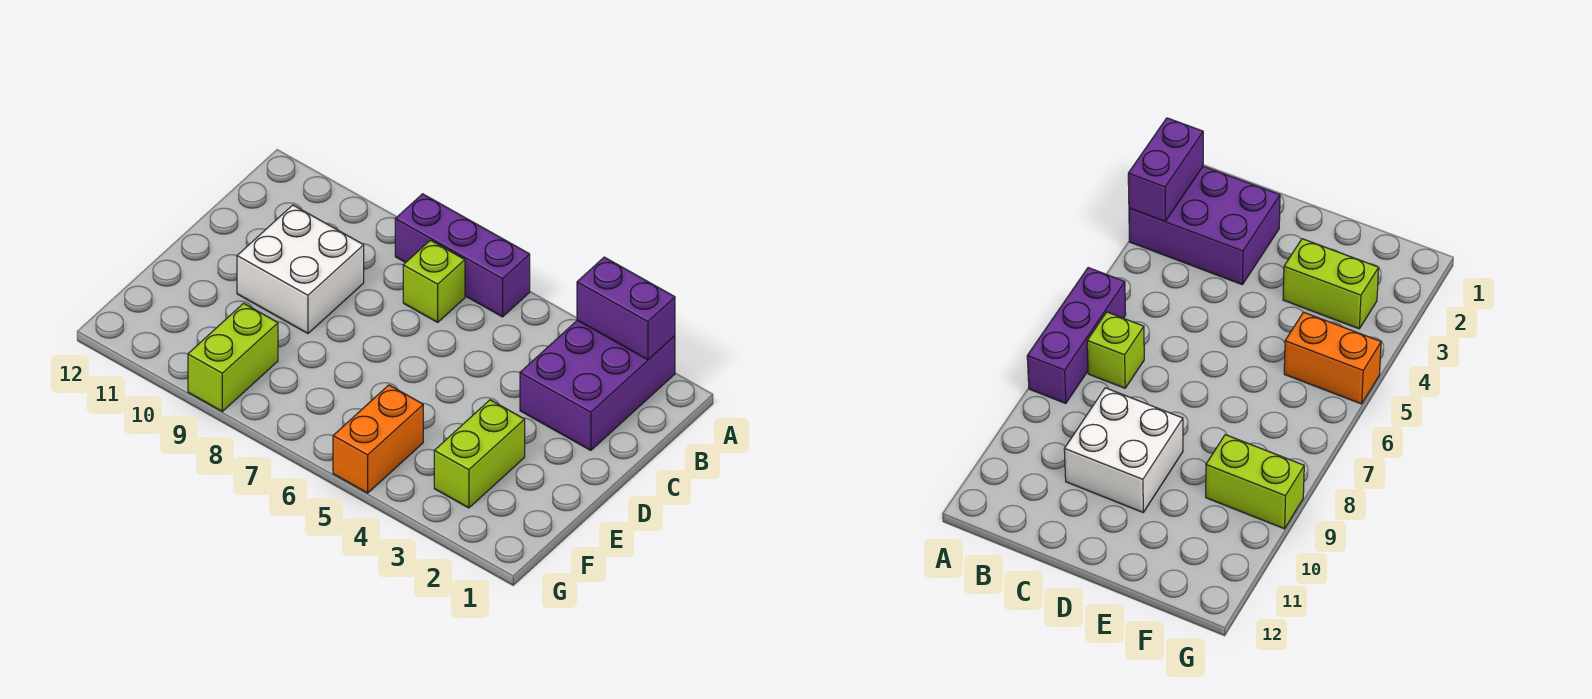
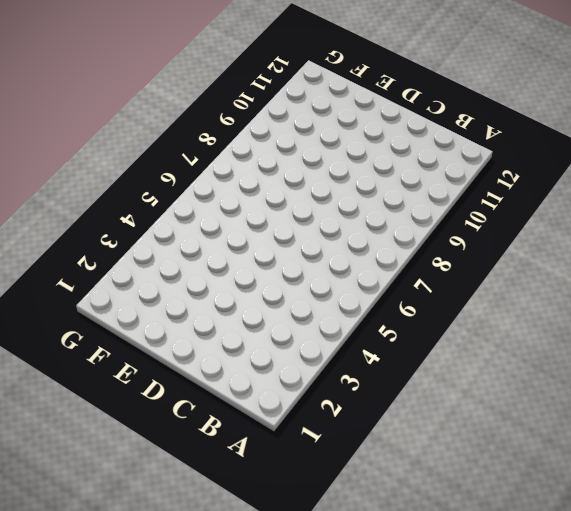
none -> purple 2x3 brick [520,320,675,450]
none -> purple 1x3 brick [395,194,530,317]

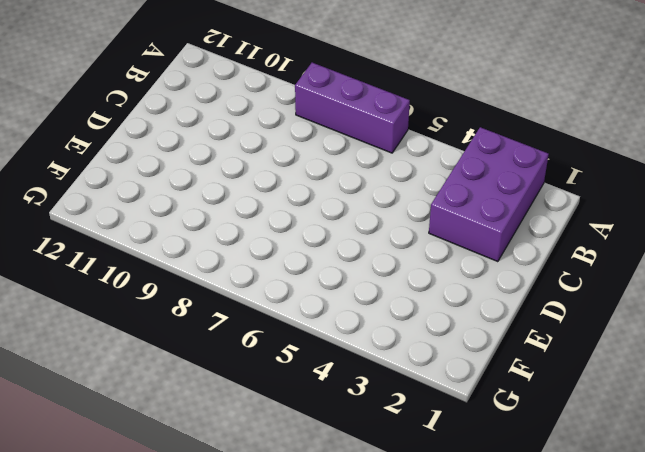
none -> lime 1x1 brick [403,240,465,322]
none -> white 2x2 brick [237,205,364,334]

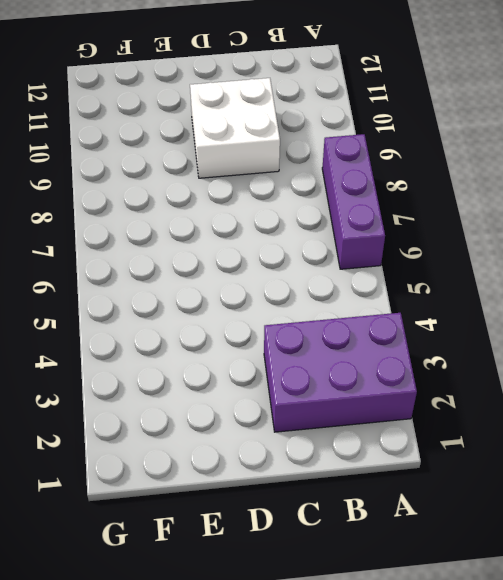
none -> lime 1x1 brick [403,240,465,322]
none -> lime 1x2 brick [434,400,525,508]

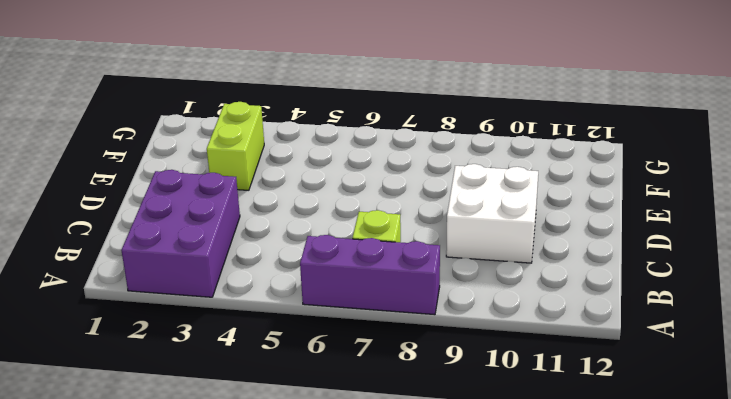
none -> orange 1x2 brick [333,385,423,493]
none -> lime 1x2 brick [188,303,278,411]

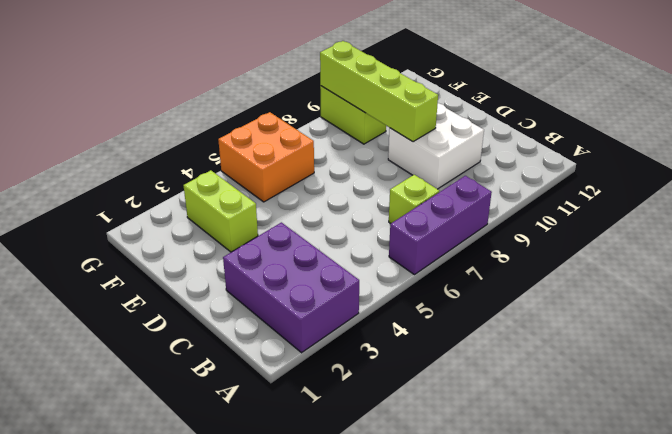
lime 1x4 brick [320,41,438,142] -> none
orange 2x2 brick [218,112,314,202] -> orange 1x2 brick [333,385,423,493]
none -> purple 1x2 brick [577,257,675,360]

